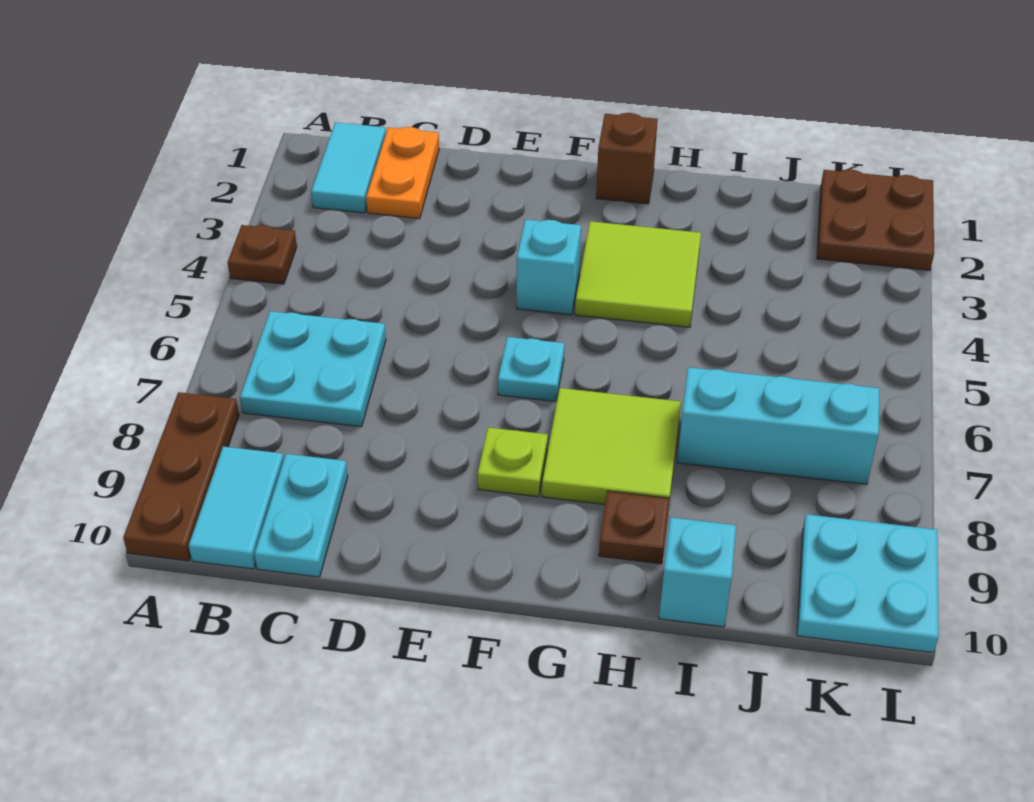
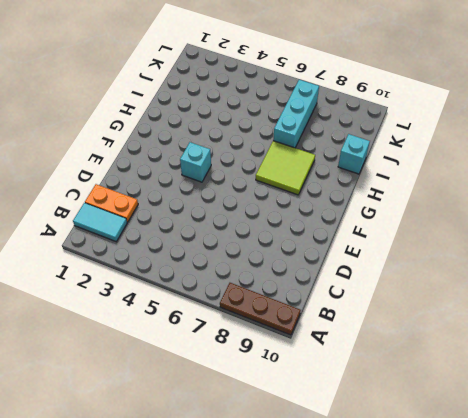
none -> brown 1x1 plate [228,225,297,284]
none -> cyan 2x2 plate [240,311,386,427]
none -> cyan 1x2 tile [189,446,284,569]

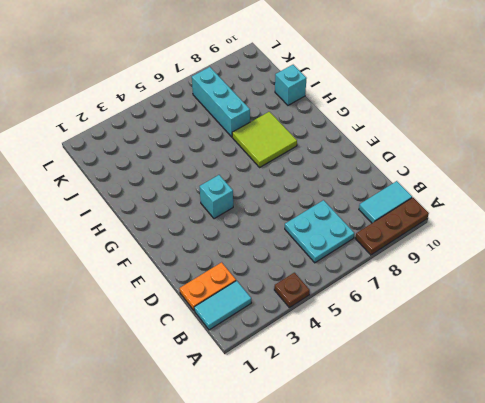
none -> cyan 1x2 plate [255,454,348,577]
none -> cyan 1x1 plate [498,337,564,402]
none -> lime 1x1 plate [478,427,548,497]

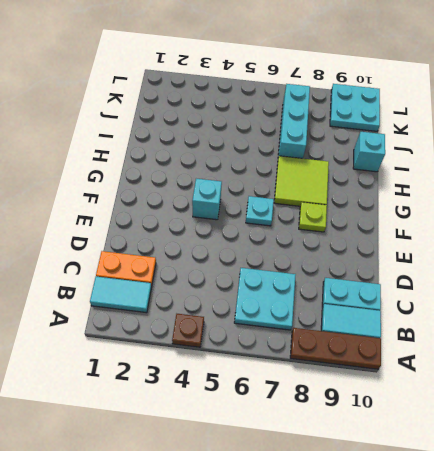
none -> brown 1x1 brick [596,113,658,204]
none -> lime 2x2 tile [575,221,701,327]
none -> brown 1x1 plate [599,491,670,564]

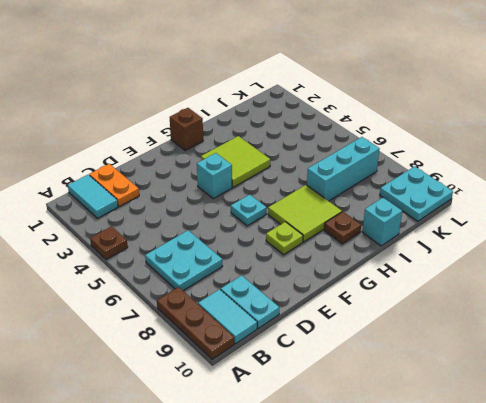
none -> brown 2x2 plate [817,169,934,271]

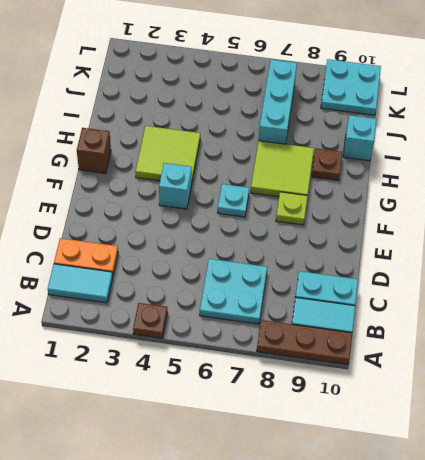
none -> brown 2x2 plate [817,169,934,271]

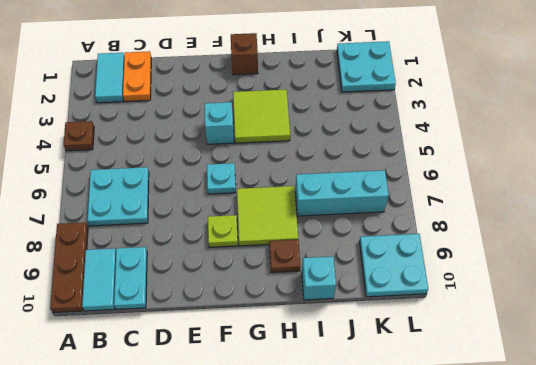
cyan 2x2 plate [337,41,396,92] -> brown 2x2 plate [817,169,934,271]

